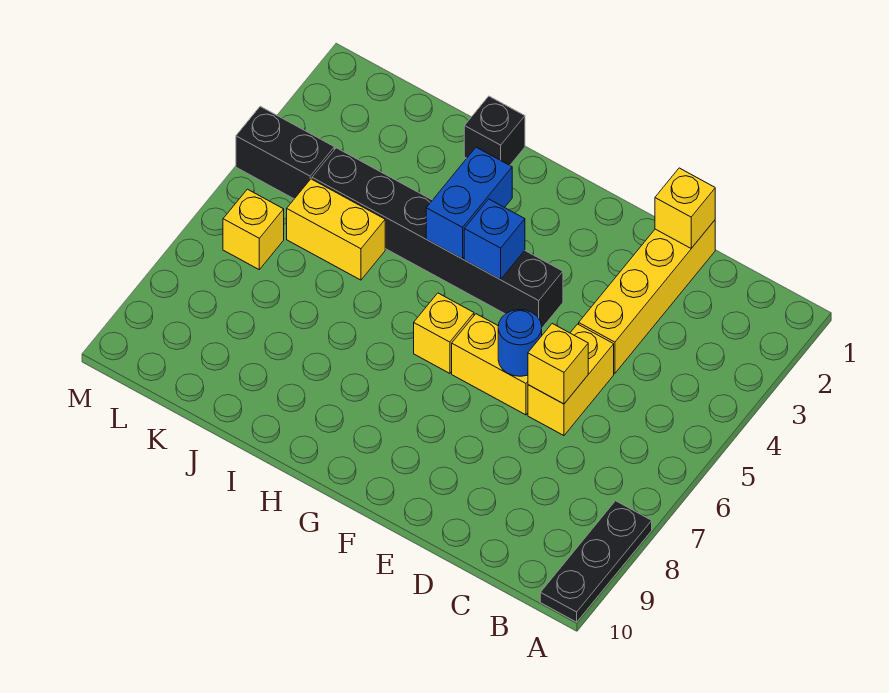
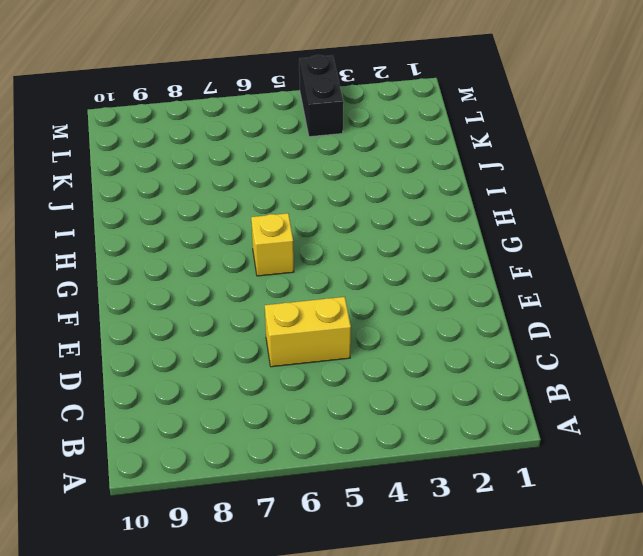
none -> black 1x3 plate [540,501,652,622]
none -> yellow 1x4 brick [579,220,715,373]
none -> yellow 1x2 brick [452,314,528,415]

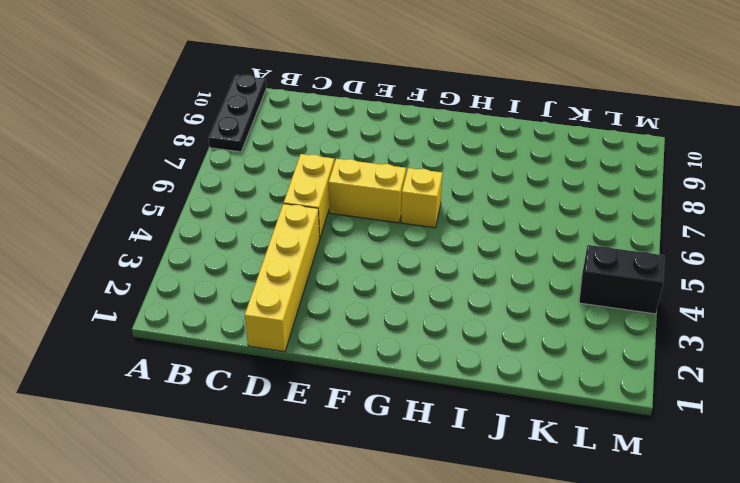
none -> black 1x6 brick [312,148,563,328]
none -> black 1x1 brick [464,96,525,165]
none -> yellow 1x2 brick [287,179,385,280]

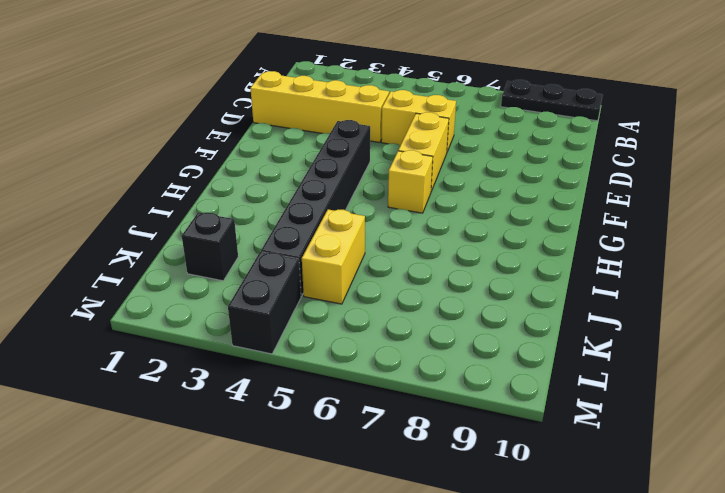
black 1x1 brick [182,212,238,281] -> black 1x1 brick moved to [464,96,525,165]
none -> yellow 1x1 brick [223,189,284,269]
none -> yellow 1x1 brick [655,168,715,248]
none -> yellow 1x1 brick [528,324,588,404]

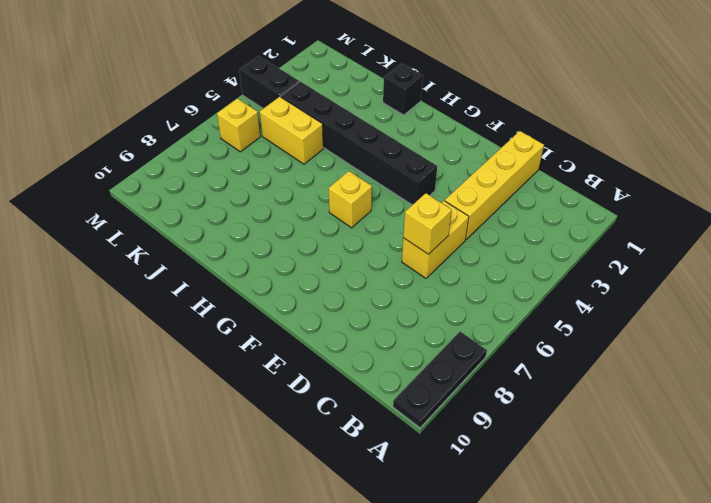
none -> yellow 1x2 brick [452,314,528,415]
none -> yellow 1x1 brick [655,168,715,248]
none -> blue 1x1 round brick [498,309,542,376]

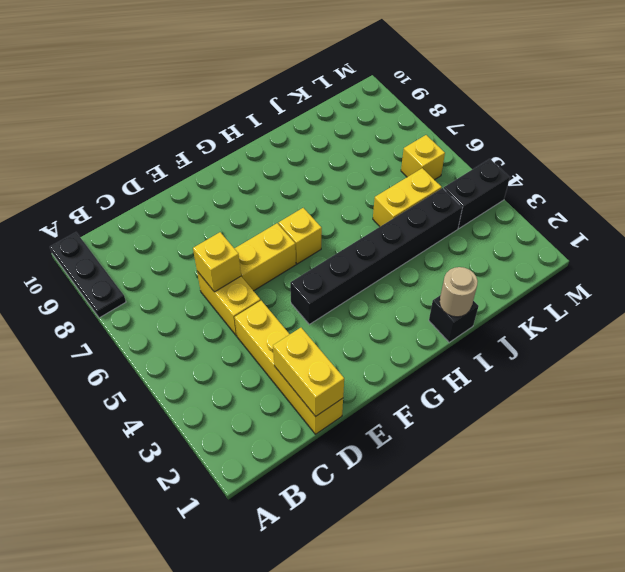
yellow 1x2 brick [273,328,344,416] -> yellow 1x1 brick [655,168,715,248]
tan 1x1 round brick [440,267,478,317] -> none
none -> blue 1x1 round brick [498,309,542,376]
none -> blue 1x1 brick [464,199,525,280]
none -> blue 1x2 brick [426,147,512,259]

